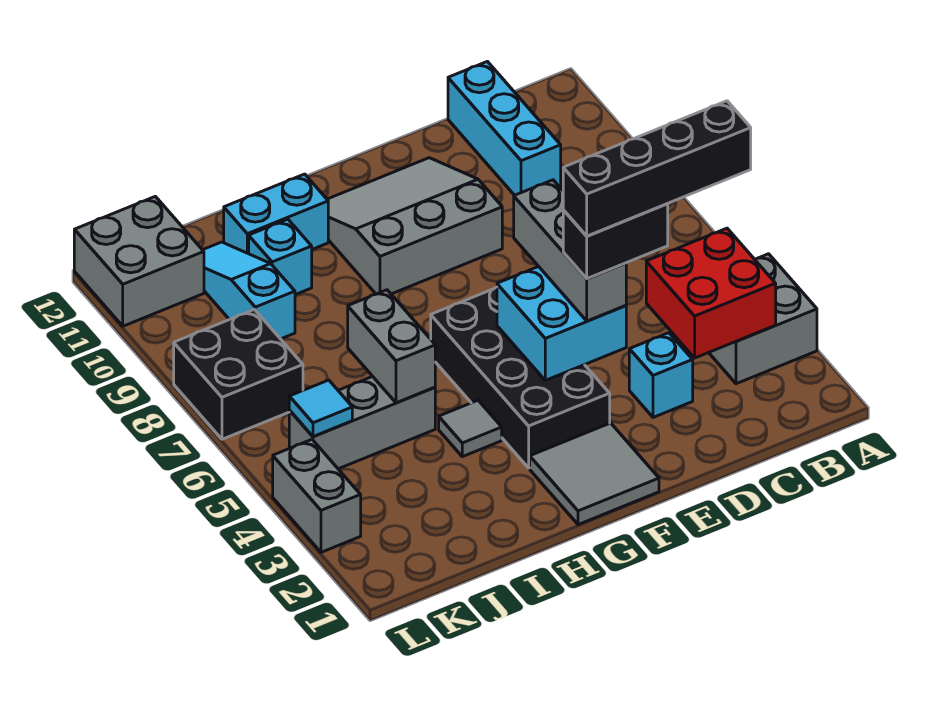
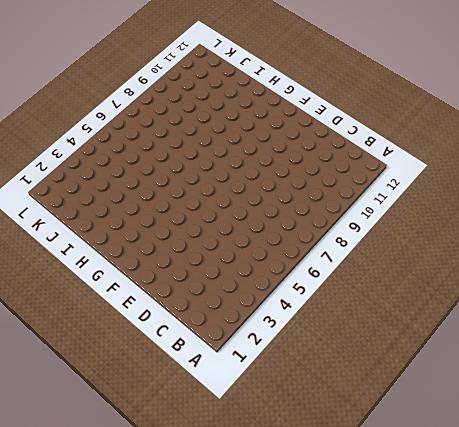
none -> grey 2x2 brick [709,254,817,384]
none -> cyan 1x3 brick [448,62,561,195]
none -> cyan 1x1 brick [629,333,693,417]

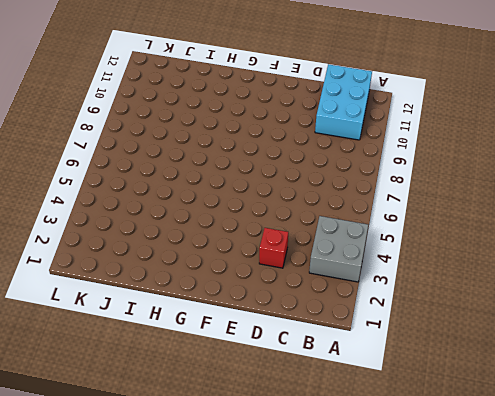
cyan 2x3 brick [315,64,372,140] -> cyan 1x3 brick [448,62,561,195]
red 1x1 brick [259,228,288,268] -> cyan 1x1 brick [629,333,693,417]
none -> grey 3x3 slope [327,158,502,294]
none -> grey 2x2 tile [530,423,659,525]
none -> black 2x4 brick [431,287,610,468]

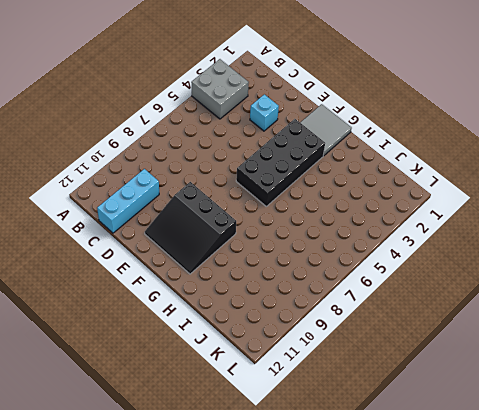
black 3x3 slope [145,182,236,274] -> grey 3x3 slope [327,158,502,294]
none -> grey 1x1 tile [439,400,502,457]
none -> cyan 1x2 brick [224,174,328,254]
none -> grey 1x3 brick [289,376,435,469]

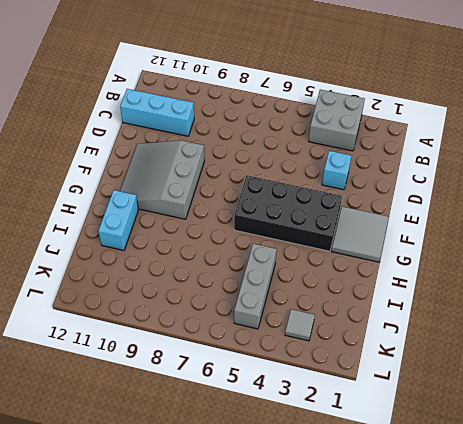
grey 1x1 tile [285,309,315,341] -> grey 1x1 tile moved to [439,400,502,457]
none -> cyan 1x1 brick [249,219,312,295]
none -> cyan 1x3 slope [203,242,295,339]
none -> black 2x2 brick [174,310,303,439]

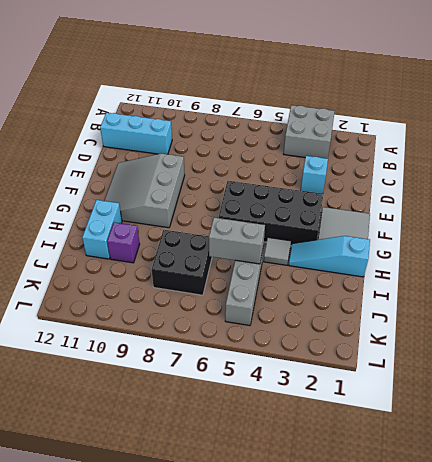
cyan 1x3 slope [289,236,370,277] -> cyan 1x3 slope moved to [203,242,295,339]
black 2x2 brick [152,230,212,295] -> black 2x2 brick moved to [174,310,303,439]
purple 1x1 brick [107,222,140,263] -> cyan 1x1 brick [249,219,312,295]
none -> grey 2x2 brick [74,196,204,326]
none -> grey 1x2 brick [273,440,361,552]
none -> red 2x2 brick [646,228,776,358]

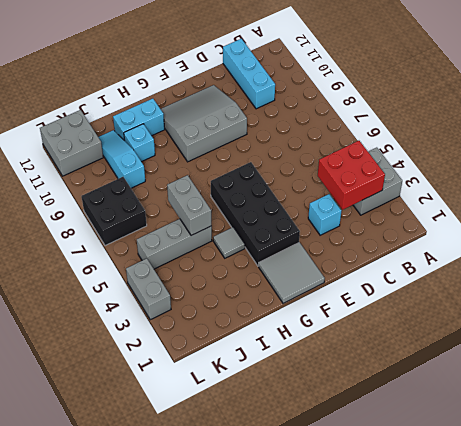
none -> cyan 2x2 brick [497,266,626,380]
none -> cyan 1x1 tile [289,380,352,436]
none -> grey 1x3 brick [514,180,626,321]

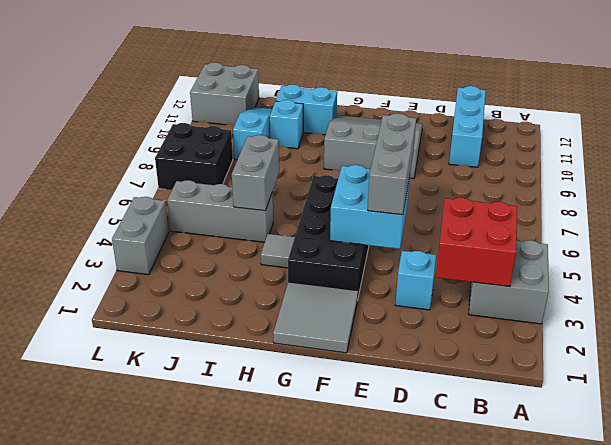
none -> cyan 1x1 tile [289,380,352,436]
none -> black 1x2 brick [563,204,668,279]
none -> black 1x4 brick [563,101,751,236]

